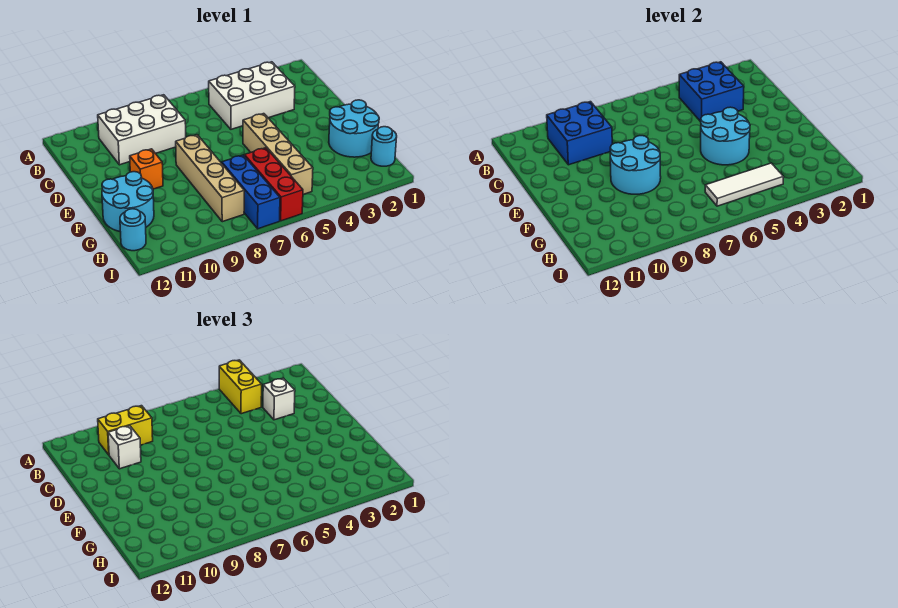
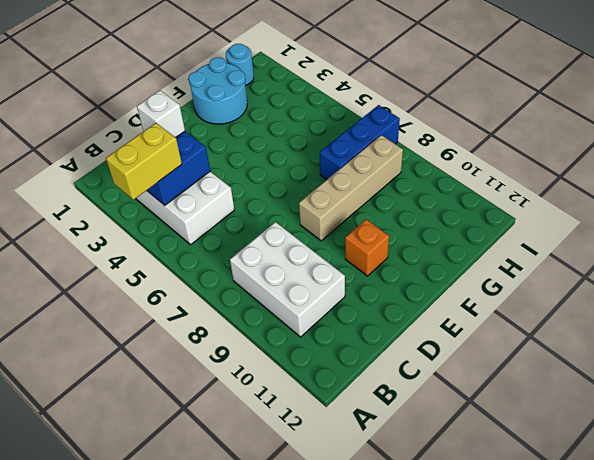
none -> tan 1x4 brick [243,114,313,194]
none -> cyan 2x2 round brick [102,172,154,231]
none -> red 1x3 brick [245,148,303,221]

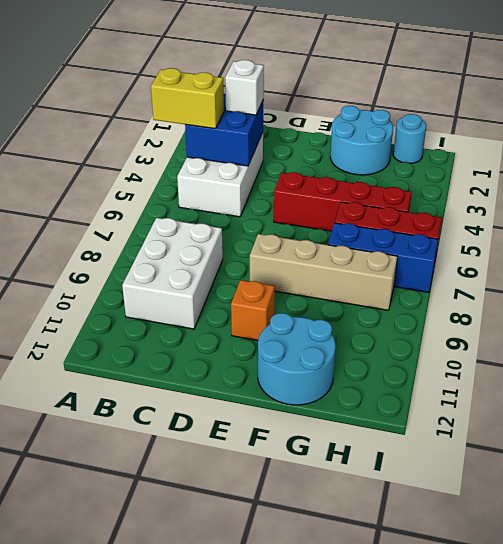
red 1x4 brick [274,172,412,231] -> tan 1x4 brick [243,114,313,194]
none -> cyan 1x1 round brick [120,209,146,251]
none -> blue 2x2 brick [547,102,612,165]
none -> cyan 2x2 round brick [701,107,750,165]

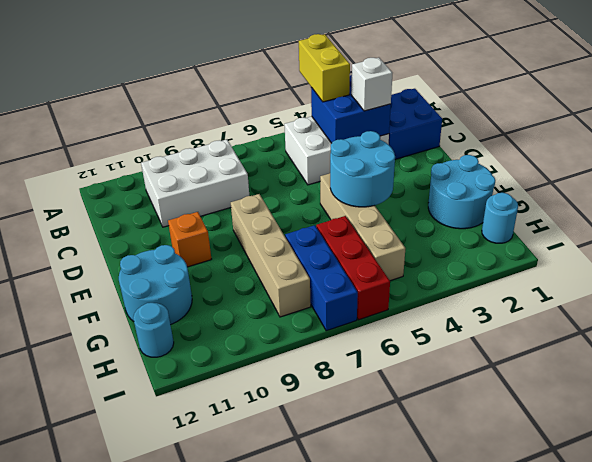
blue 2x2 brick [389,89,442,159] -> blue 2x2 brick moved to [547,102,612,165]
none -> cyan 2x2 round brick [610,136,661,194]
none -> white 1x3 tile [705,163,784,206]
none -> yellow 1x2 brick [98,406,153,455]

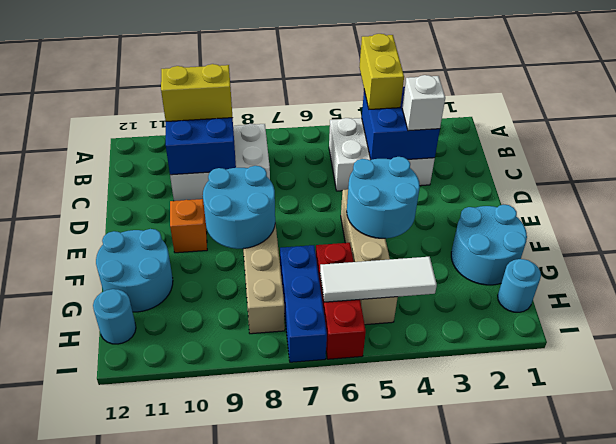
none -> white 1x1 brick [108,426,141,469]

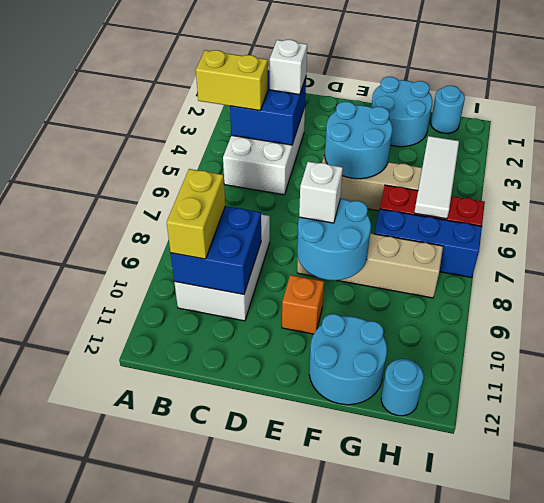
white 1x1 brick [299,162,343,223] -> white 1x1 brick moved to [108,426,141,469]

